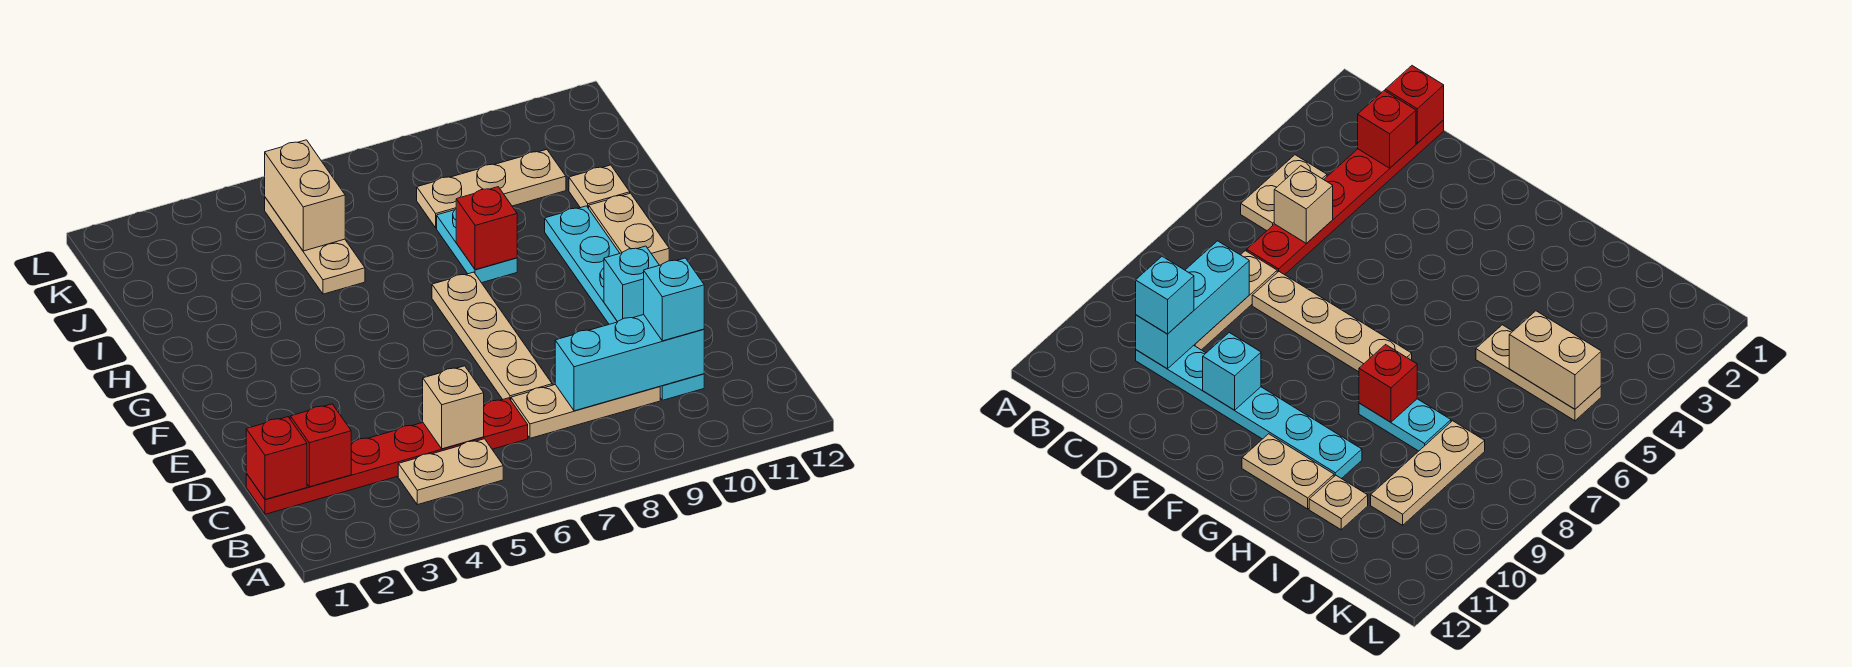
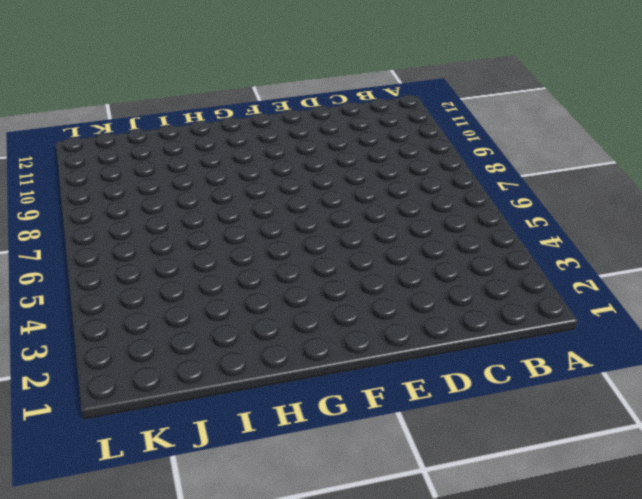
none -> tan 1x2 plate [398,439,503,505]
none -> red 1x6 plate [246,398,528,514]
none -> tan 1x3 plate [511,385,660,438]

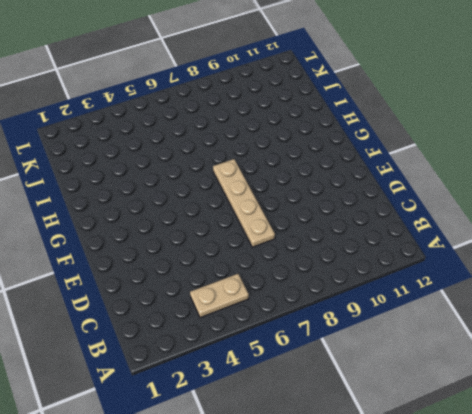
none -> red 1x6 plate [246,398,528,514]
none -> tan 1x3 plate [511,385,660,438]
none -> cyan 1x6 plate [545,206,704,400]

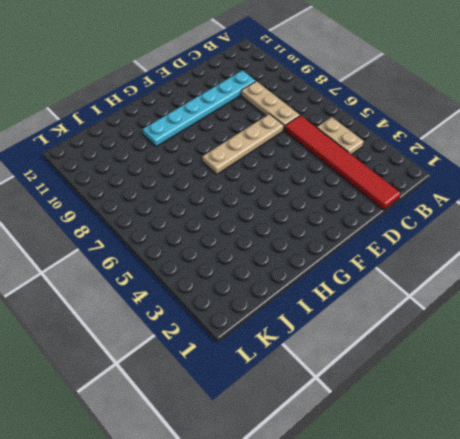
red 1x6 tile [285,115,400,210] -> red 1x6 plate [246,398,528,514]
none -> tan 1x2 plate [589,193,669,265]
none -> cyan 1x2 plate [437,209,517,283]
none -> tan 1x3 plate [265,198,365,294]

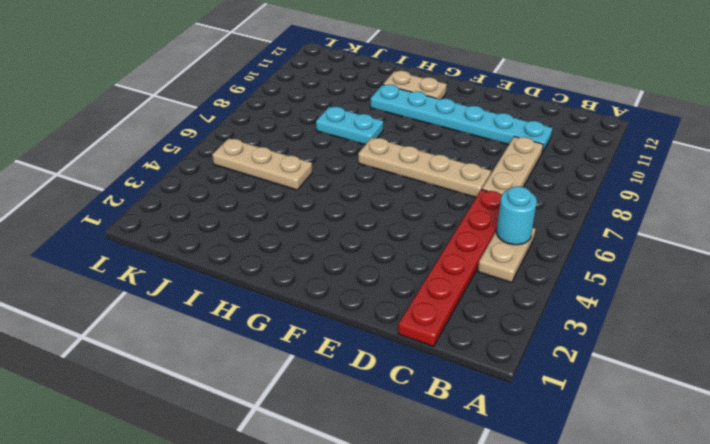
cyan 1x1 round brick [496,186,537,245] -> none
none -> tan 1x1 plate [569,165,630,208]
none -> tan 1x3 plate [417,150,566,228]
none -> red 1x1 brick [246,417,307,500]

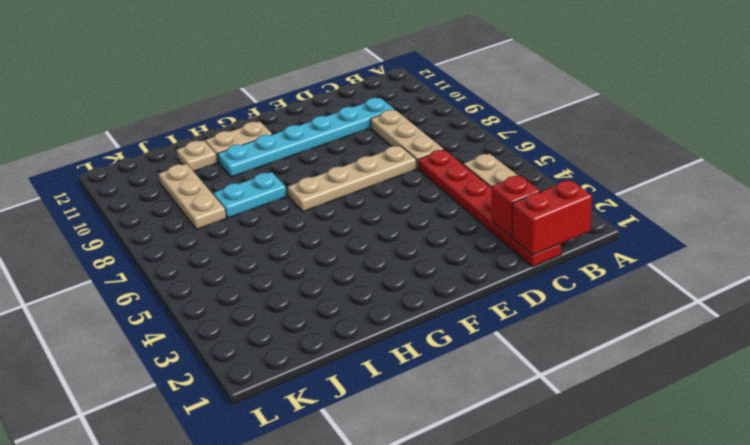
red 1x2 brick [512,180,592,255] -> red 1x1 brick [246,417,307,500]
none -> tan 1x3 plate [265,198,365,294]
none -> tan 1x1 brick [423,366,484,449]
none -> cyan 1x3 brick [555,315,704,411]

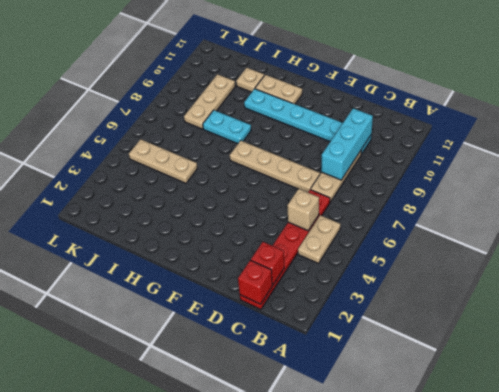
none -> cyan 1x1 brick [604,246,659,322]
none -> red 1x1 brick [456,187,517,270]
none -> tan 1x2 brick [264,140,345,251]

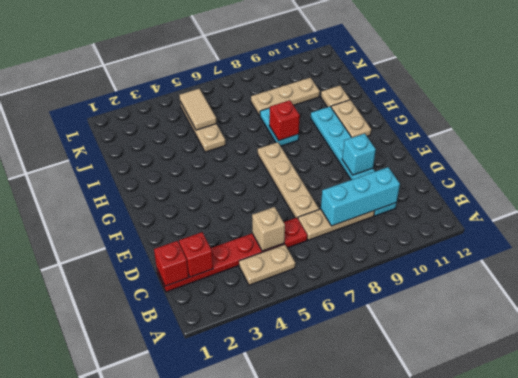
tan 1x2 tile [179,89,216,130] -> tan 1x2 brick [264,140,345,251]
none -> cyan 1x1 brick [644,258,704,341]

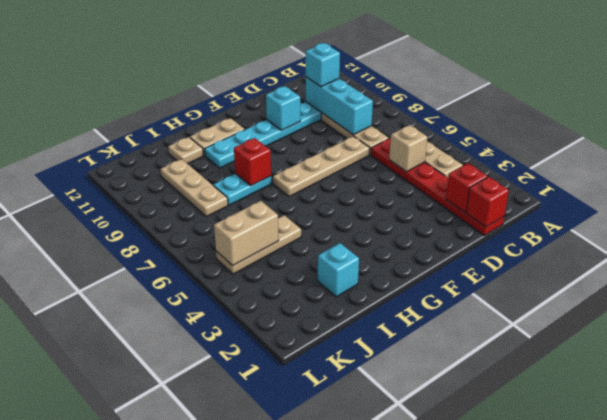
cyan 1x1 brick [318,243,359,297] -> none

